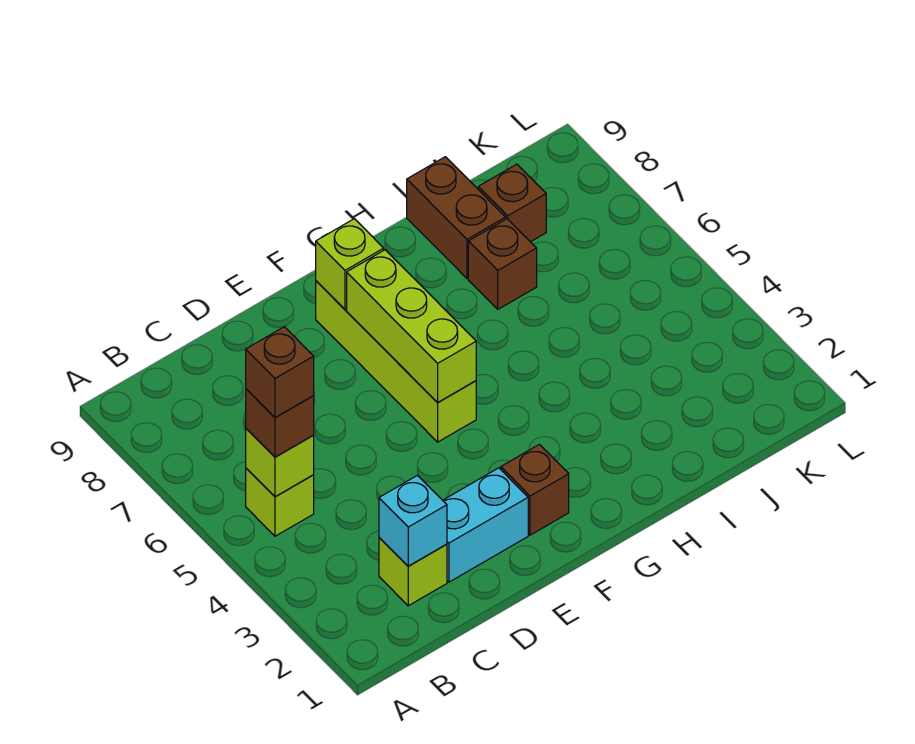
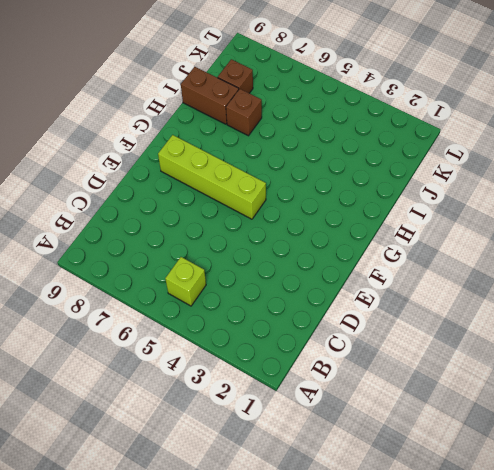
none -> lime 1x1 brick [379,538,447,606]
none -> cyan 1x2 brick [443,468,528,582]
none -> brown 1x1 brick [501,444,569,535]

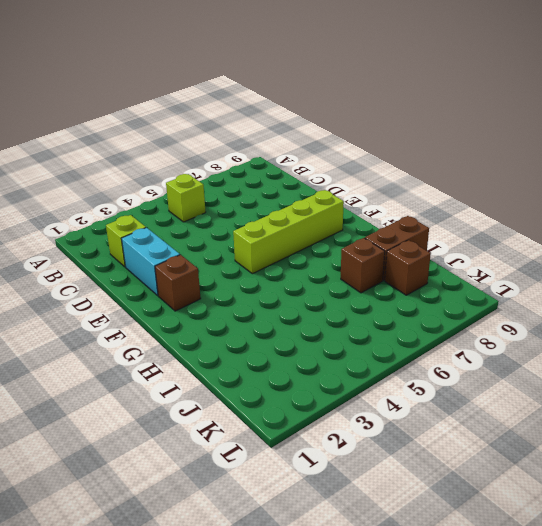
none -> lime 1x1 brick [246,429,314,497]
none -> cyan 1x1 brick [379,475,447,566]
none -> lime 1x3 brick [347,250,476,403]

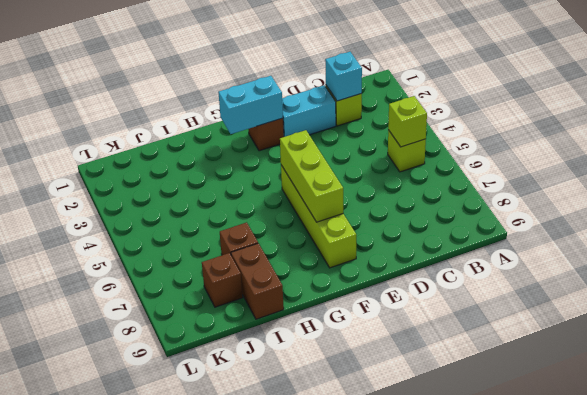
cyan 1x2 brick [218,76,283,134] -> none
none -> lime 1x1 brick [316,219,384,309]
none -> brown 1x1 brick [246,389,314,457]
none -> brown 1x1 brick [246,327,314,417]

